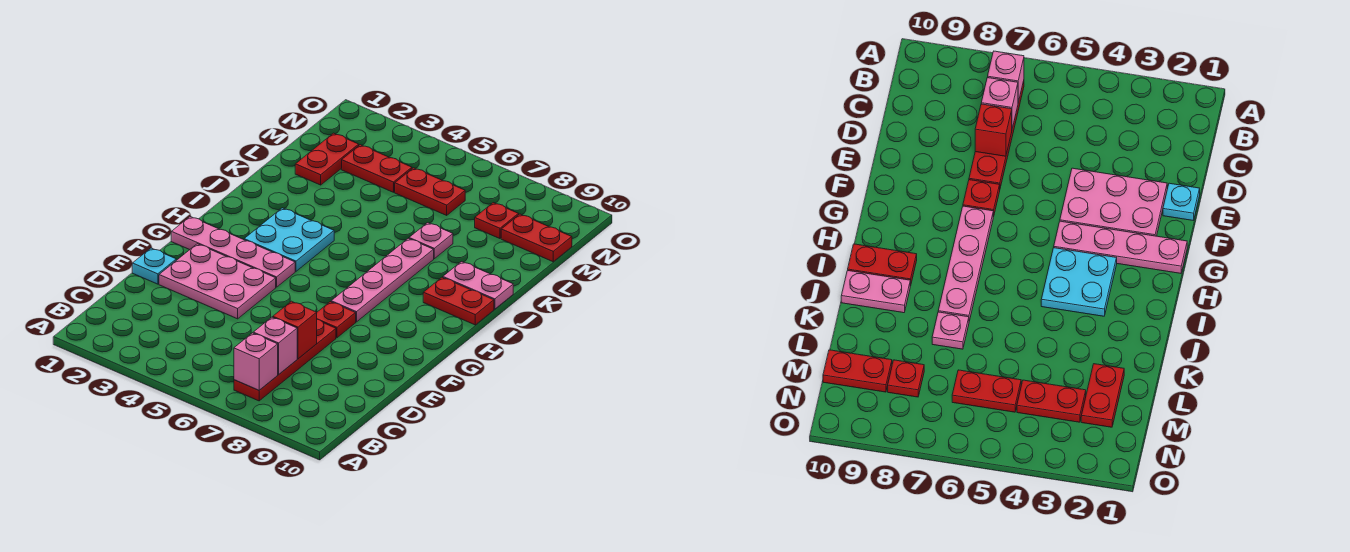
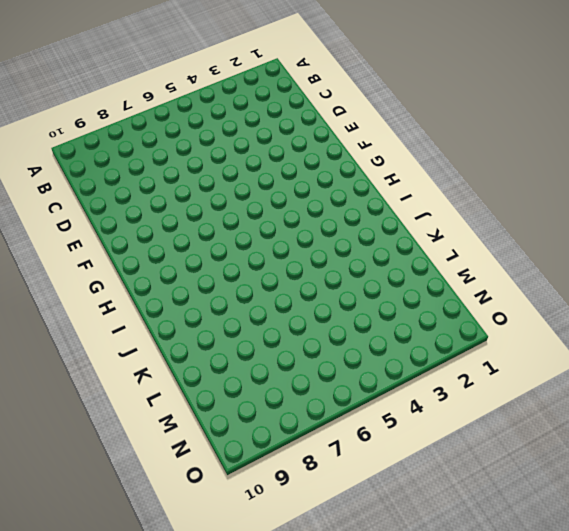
none -> red 1x4 plate [234,319,336,401]
none -> cyan 1x1 plate [132,248,176,284]
none -> pink 2x3 plate [159,244,276,319]

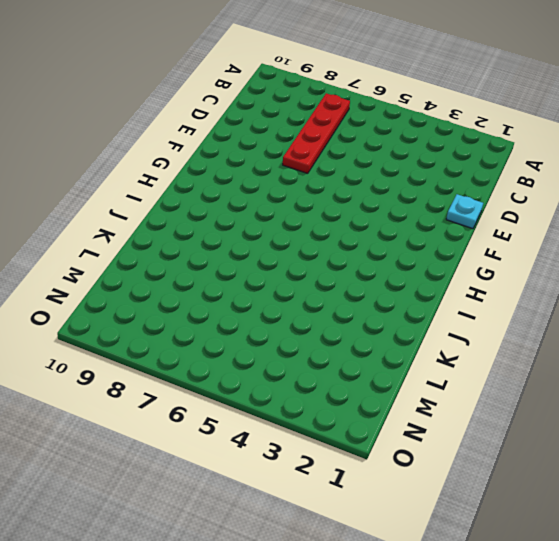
none -> pink 2x3 plate [159,244,276,319]
none -> red 1x1 plate [317,302,356,338]
none -> pink 1x4 plate [171,217,295,287]

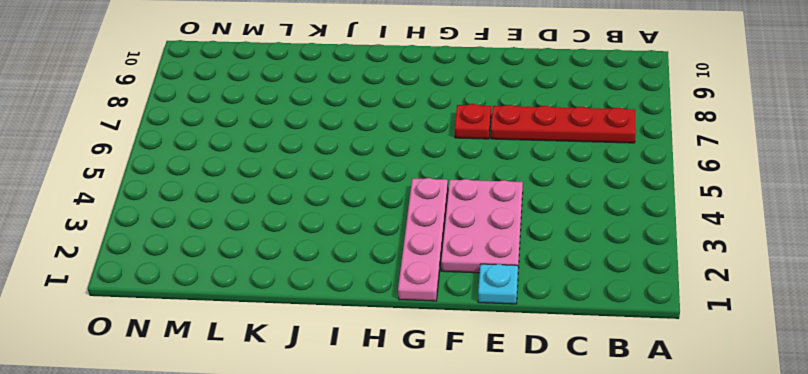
none -> pink 1x4 plate [331,238,434,322]
none -> cyan 2x2 plate [244,208,334,271]
none -> red 1x2 plate [423,277,494,325]

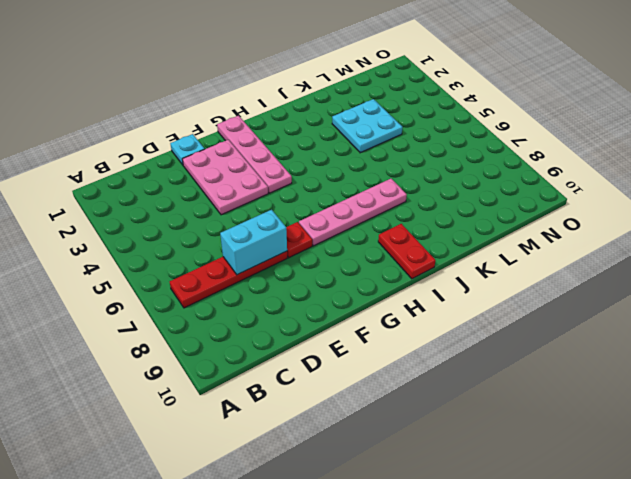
cyan 1x2 brick [220,210,287,275] -> red 1x1 brick [273,301,317,359]
cyan 2x2 plate [332,99,402,153] -> cyan 2x2 plate moved to [244,208,334,271]
none -> pink 1x2 plate [443,262,513,309]
none -> pink 1x1 plate [409,223,453,259]
none -> red 1x2 plate [295,133,359,185]

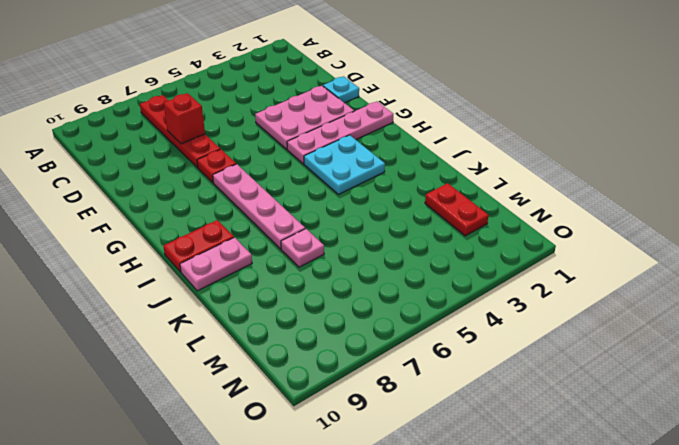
none -> red 1x2 plate [342,145,412,192]
none -> red 1x2 plate [395,168,465,215]
none -> red 1x1 plate [475,203,519,239]

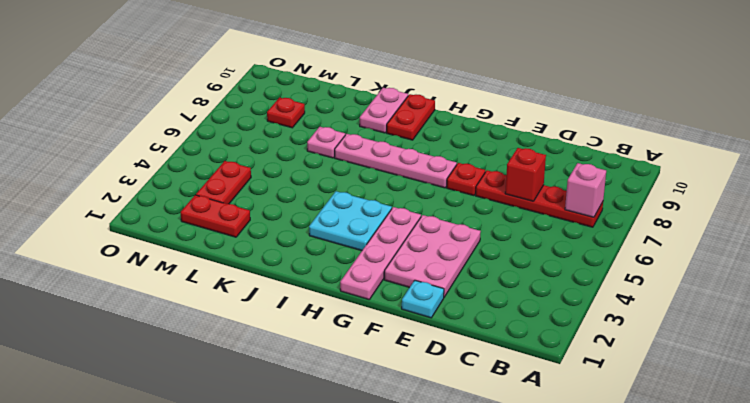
none -> red 1x2 plate [395,168,465,215]
none -> red 1x2 plate [501,214,572,262]
none -> pink 1x1 brick [253,317,297,374]

